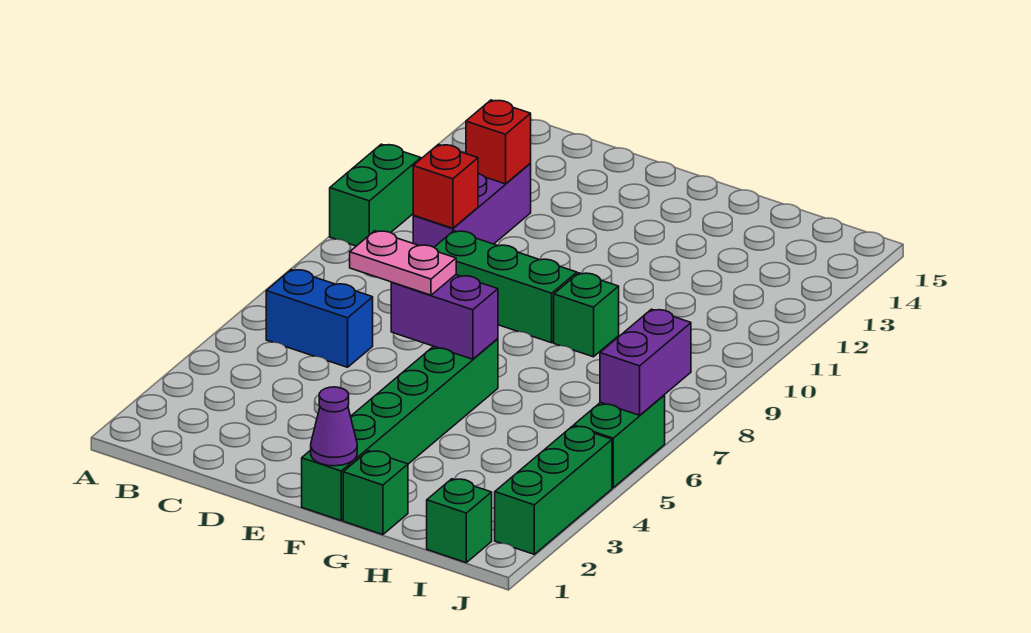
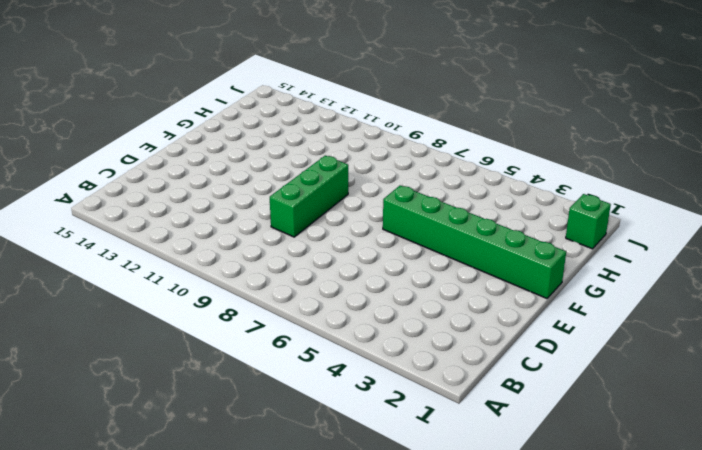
none -> green 1x2 brick [330,144,421,246]
none -> blue 1x2 brick [266,270,373,367]
none -> purple 1x3 brick [413,164,531,247]

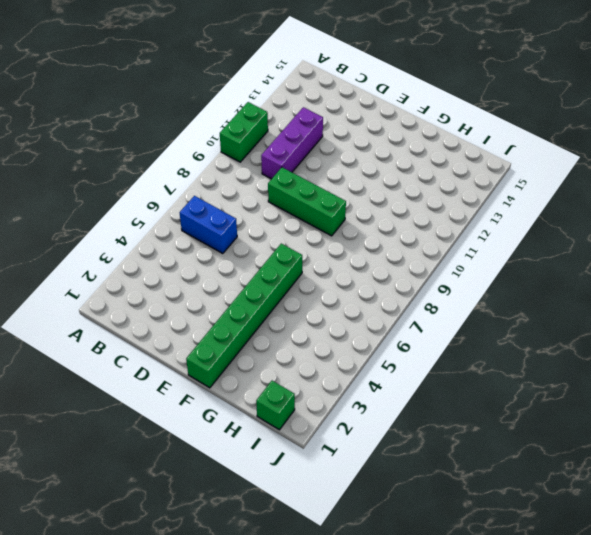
none -> green 1x1 brick [343,451,408,535]
none -> green 1x1 brick [554,273,619,357]
none -> green 1x3 brick [495,426,612,554]

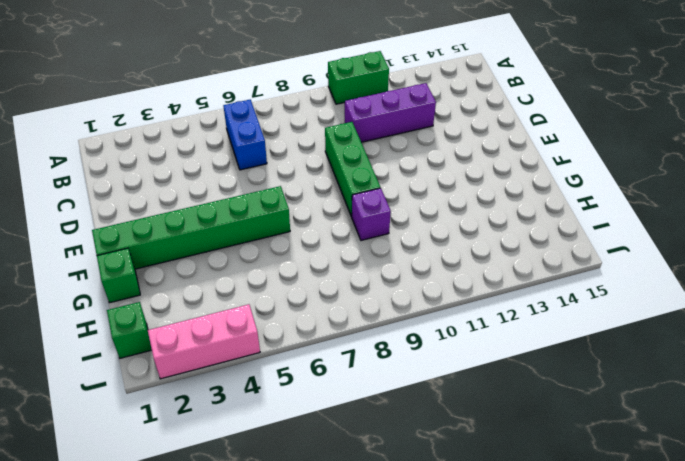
purple 1x1 brick [351,188,391,240] -> green 1x1 brick [554,273,619,357]
pink 1x3 brick [148,304,260,379] -> green 1x3 brick [495,426,612,554]
none -> green 1x2 brick [574,395,665,488]
none -> red 1x1 brick [413,144,478,228]
none -> red 1x1 brick [466,100,531,184]

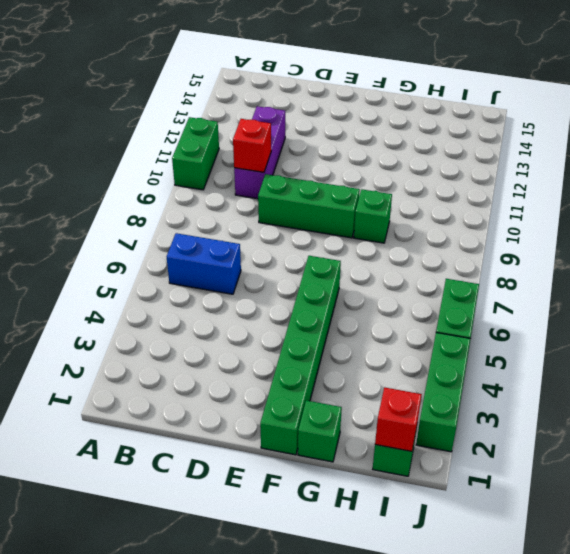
red 1x1 brick [375,387,422,451] -> red 1x1 brick moved to [466,100,531,184]
none -> purple 1x2 brick [391,275,498,359]
none -> purple 1x1 cone [311,387,357,466]
none -> purple 1x2 brick [600,309,691,415]

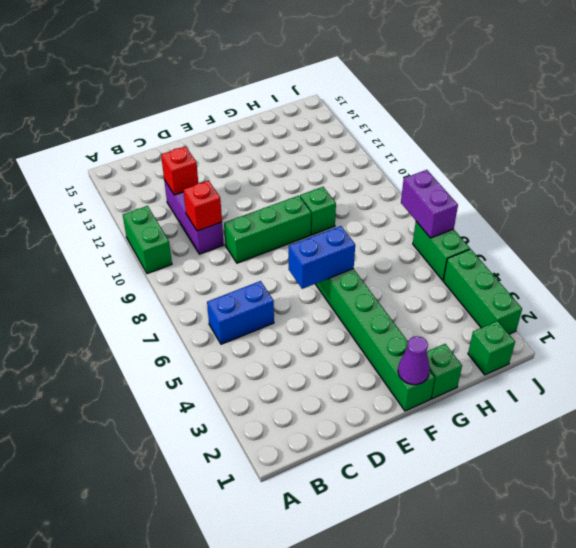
blue 1x2 brick [289,226,355,289] -> purple 1x2 brick [391,275,498,359]
none -> pink 1x2 plate [350,231,456,295]

